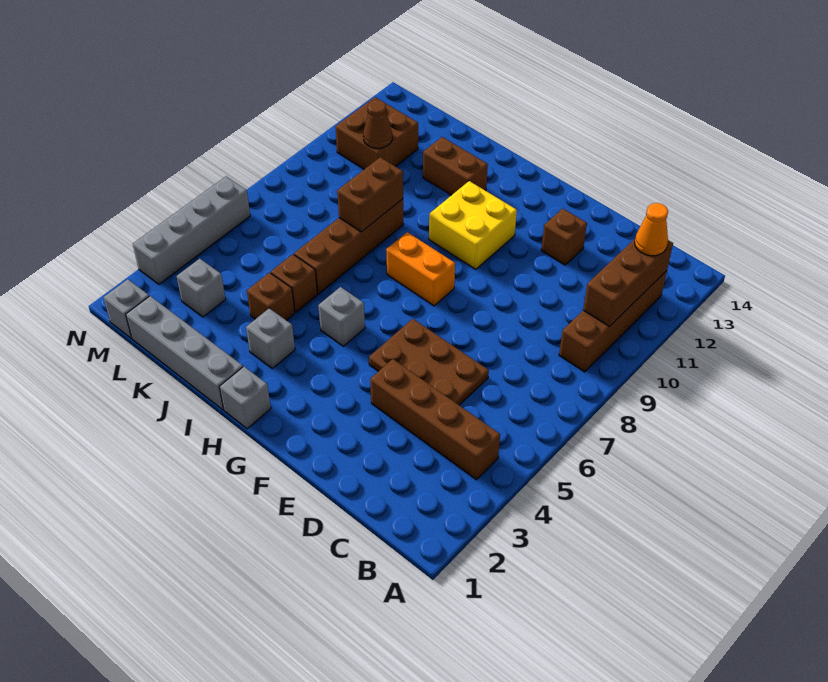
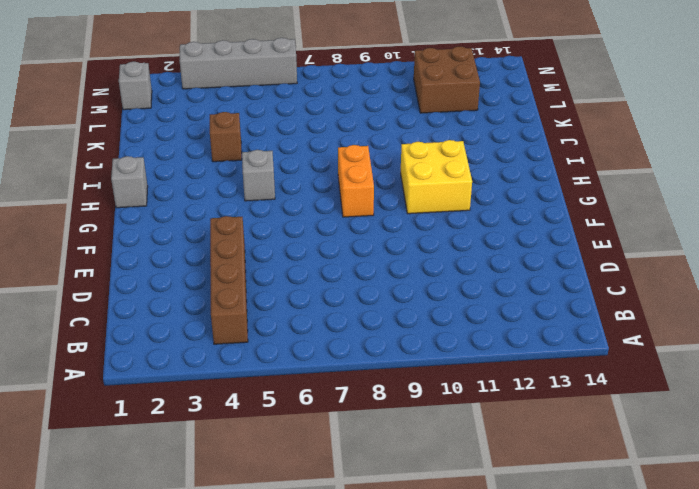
none -> brown 1x4 brick [559,271,667,372]
none -> brown 2x3 plate [369,319,489,405]
none -> brown 1x1 brick [541,209,587,265]

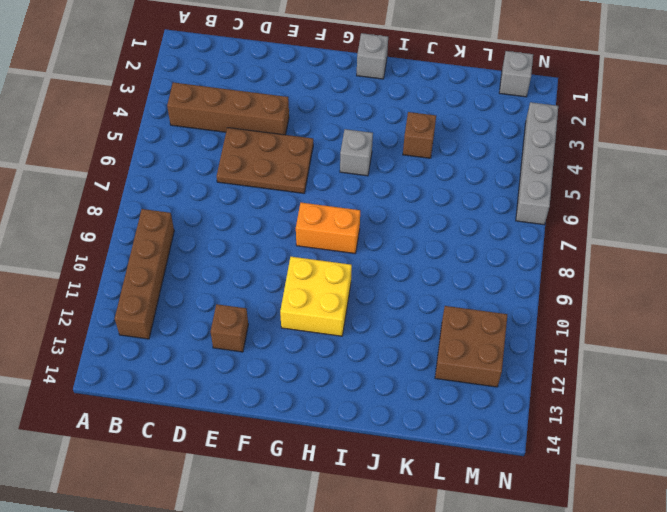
none -> grey 1x4 brick [126,296,243,410]
none -> grey 1x1 brick [246,308,295,368]
none -> brown 1x2 brick [423,137,488,195]

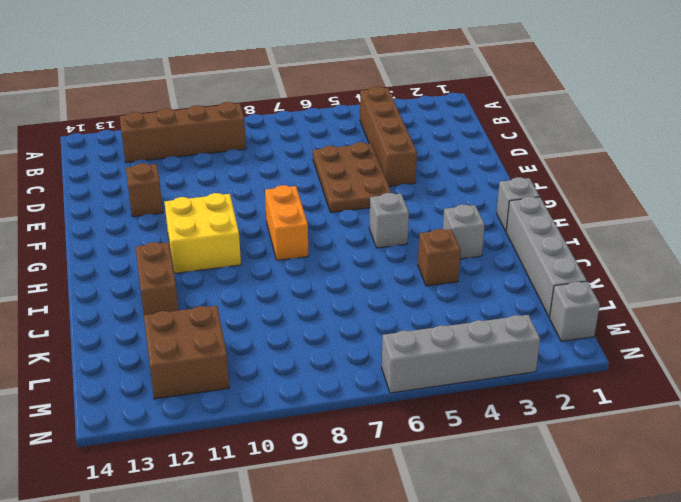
none -> brown 1x1 brick [271,254,317,313]
none -> brown 1x4 brick [294,199,403,294]
none -> grey 1x1 brick [177,259,226,317]

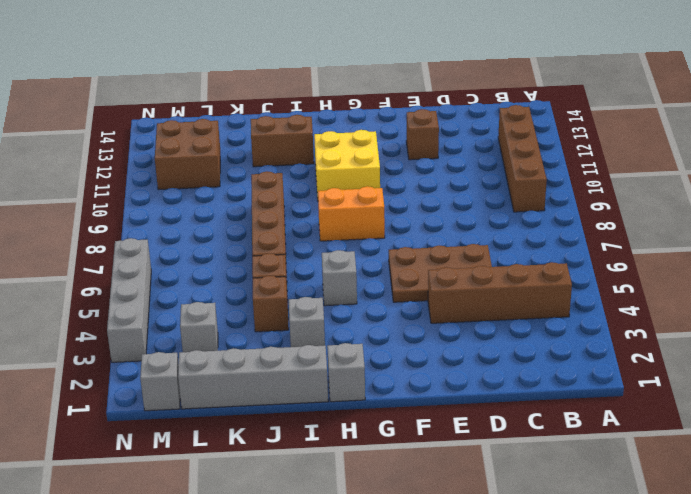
none -> brown 1x3 brick [583,239,673,327]
none -> brown 1x2 brick [337,157,403,232]
none -> brown 1x1 cone [363,100,392,148]

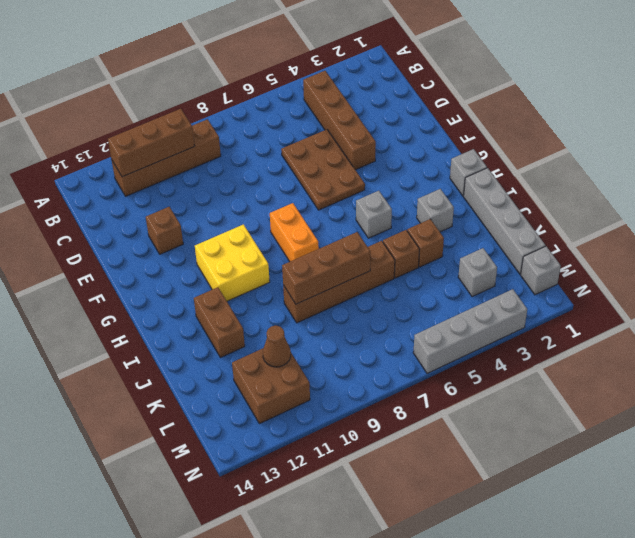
brown 1x3 brick [282,232,370,304] -> brown 1x2 brick [337,157,403,232]
none -> orange 1x1 cone [635,203,668,256]

